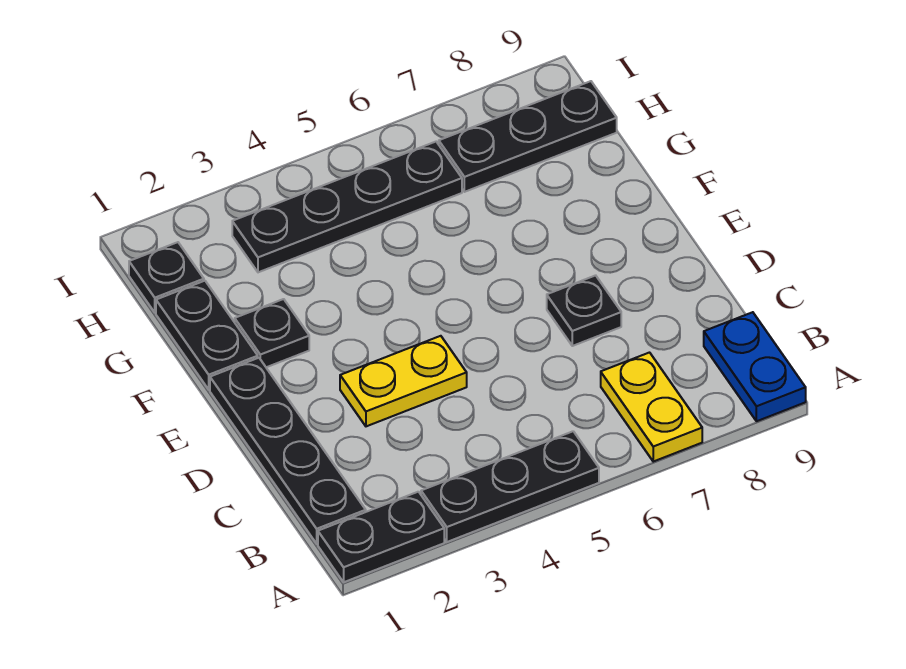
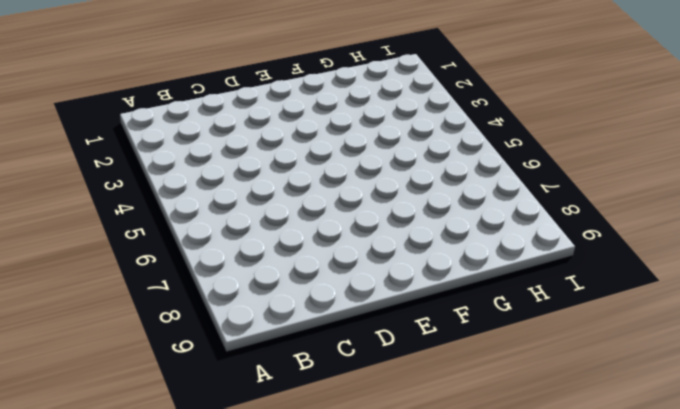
none -> black 1x2 plate [318,492,444,582]
none -> black 1x3 plate [421,431,599,542]
none -> yellow 1x2 plate [601,353,702,462]

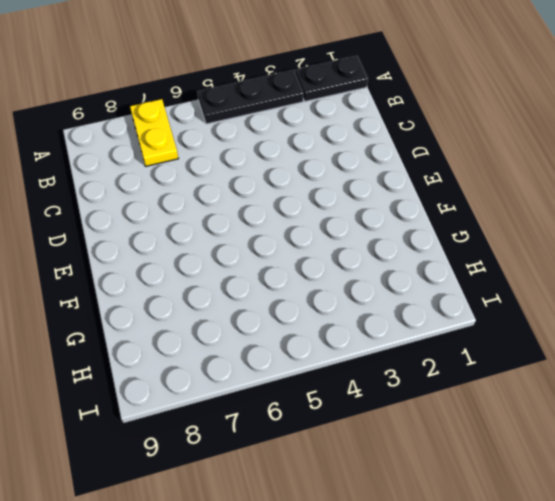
none -> blue 1x2 plate [704,312,806,421]
none -> black 1x4 plate [210,358,366,544]
none -> yellow 1x2 plate [340,336,467,426]

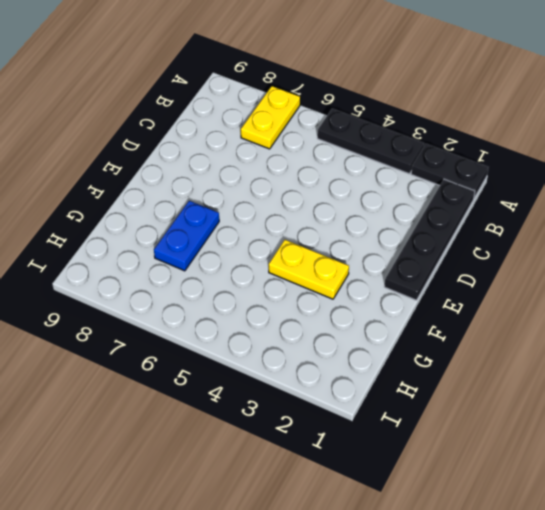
yellow 1x2 plate [269,240,349,299] -> yellow 1x2 plate moved to [340,336,467,426]
blue 1x2 plate [154,201,219,271] -> blue 1x2 plate moved to [704,312,806,421]
none -> black 1x1 plate [547,275,621,346]
none -> black 1x2 plate [156,281,258,390]
none -> black 1x1 plate [235,299,309,367]

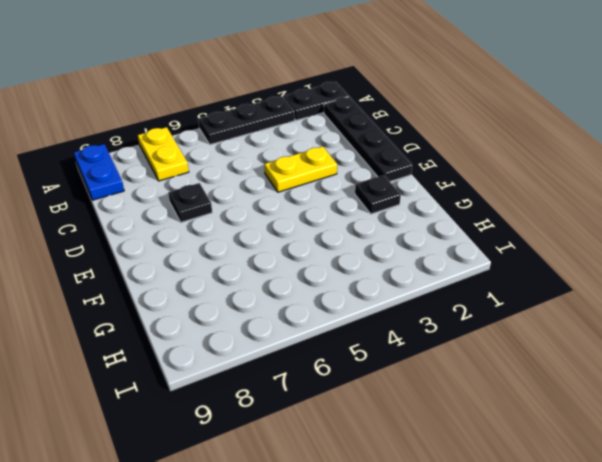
none -> black 1x2 plate [156,281,258,390]
none -> black 1x1 plate [129,242,204,313]
none -> black 1x4 plate [232,142,462,272]

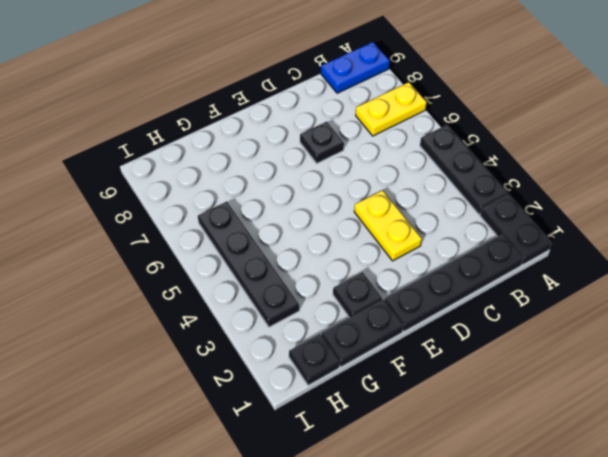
none -> black 1x3 plate [439,81,617,192]

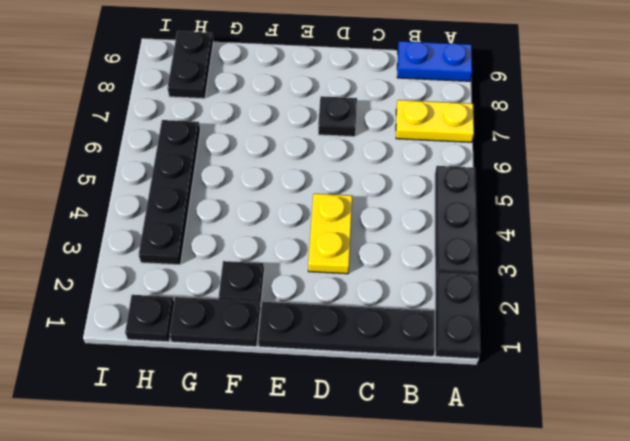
black 1x2 plate [167,31,213,99] -> black 1x3 plate [439,81,617,192]

